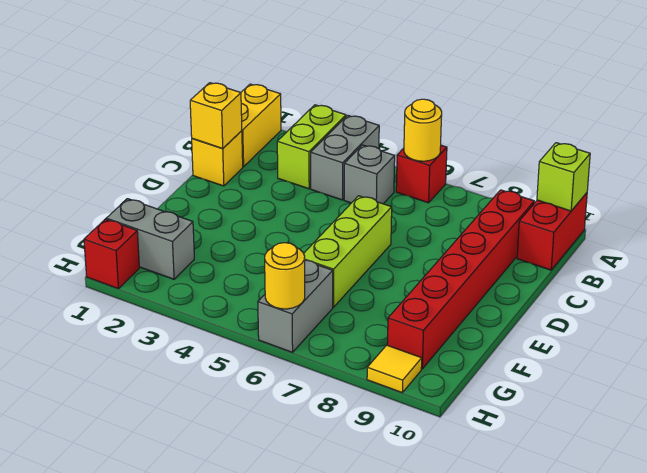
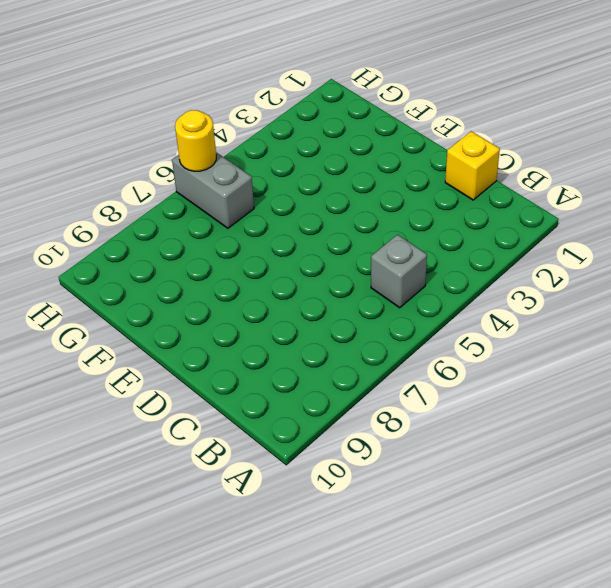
none -> yellow 1x2 brick [241,84,281,167]
none -> lime 1x2 brick [277,105,346,189]
none -> grey 1x2 brick [311,115,379,200]

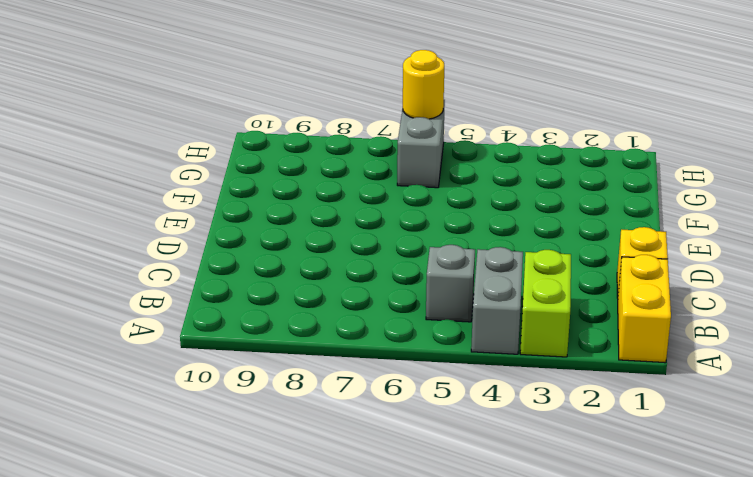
none -> red 1x1 brick [396,145,447,203]
none -> red 1x2 brick [517,193,587,270]
none -> red 1x6 brick [388,190,534,369]

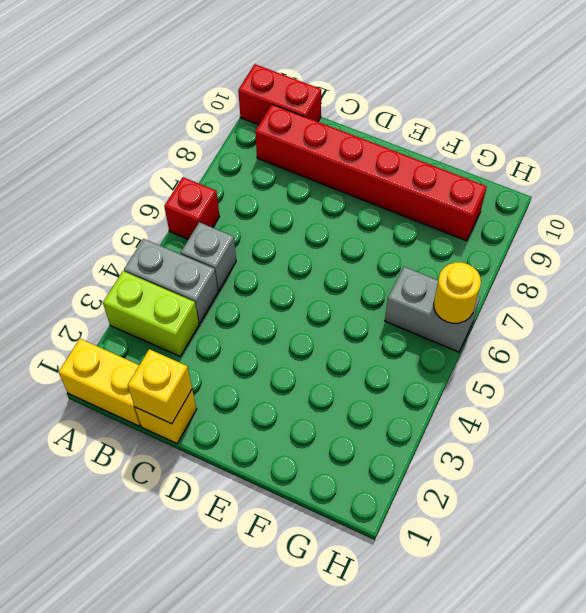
none -> lime 1x3 brick [304,196,392,307]
none -> grey 1x2 brick [106,199,194,279]
none -> red 1x1 brick [84,219,139,289]

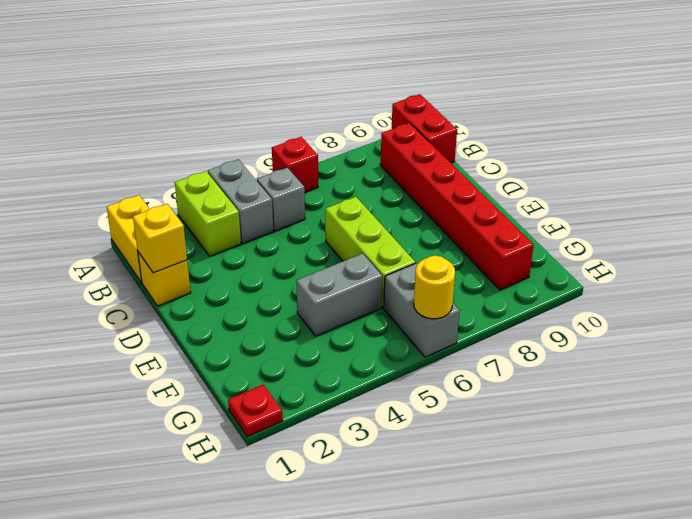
grey 1x2 brick [296,254,382,336] -> grey 1x2 brick moved to [106,199,194,279]
red 1x1 plate [228,385,283,437] -> red 1x1 brick [84,219,139,289]
none -> yellow 1x1 tile [367,345,422,392]
none -> yellow 1x1 round brick [404,99,442,161]
none -> lime 1x1 brick [537,143,590,211]

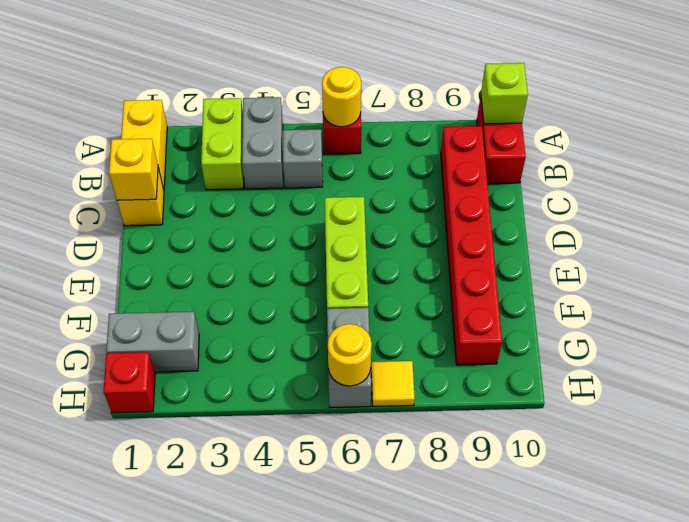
yellow 1x1 tile [371,361,415,407] -> yellow 1x1 tile moved to [367,345,422,392]

